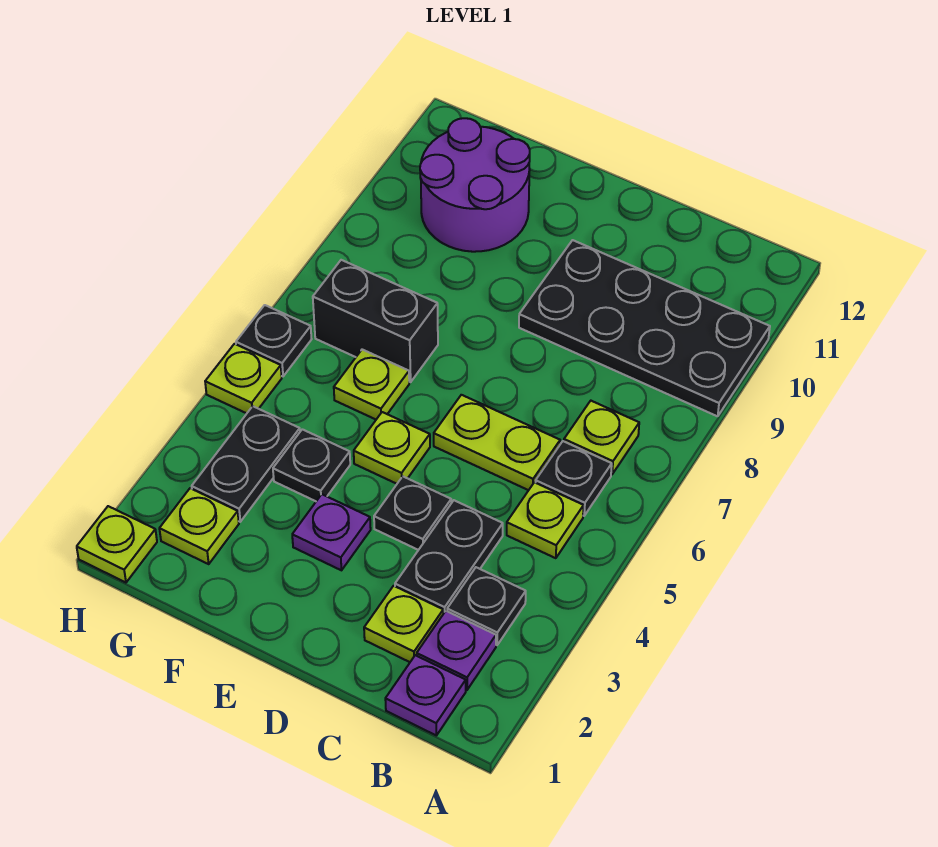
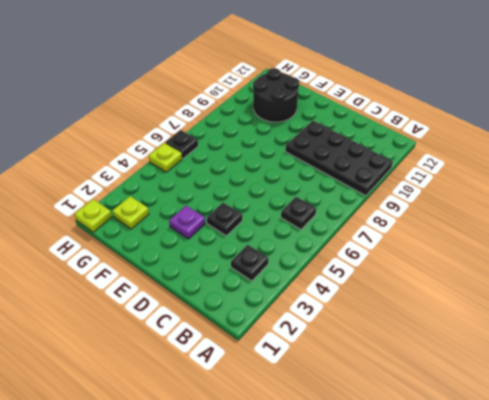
black 2x2 round brick [253,68,299,122] -> purple 2x2 round brick [420,118,530,252]
none -> purple 1x1 plate [385,655,466,736]
none -> purple 1x1 plate [417,611,496,690]
none -> lime 1x1 plate [507,482,584,558]

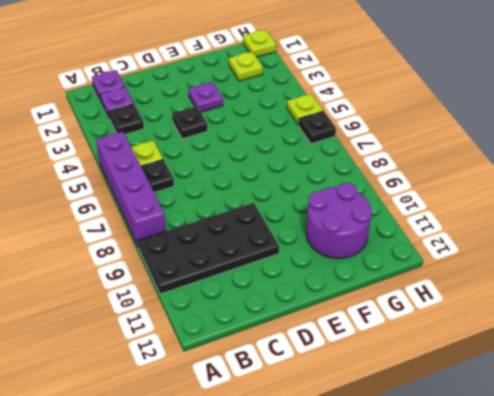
purple 1x4 brick [96,132,166,247] -> none
none -> lime 1x1 plate [564,401,639,474]
none -> lime 1x1 plate [364,586,443,662]
none -> black 1x2 plate [395,500,503,614]

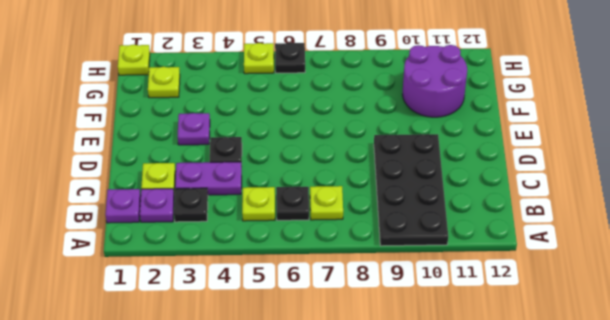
purple 1x2 plate [175,162,242,195] -> black 1x2 plate [395,500,503,614]
none -> lime 1x2 plate [434,395,560,490]
none -> lime 1x1 plate [354,412,430,484]
none -> black 1x1 plate [273,429,350,501]

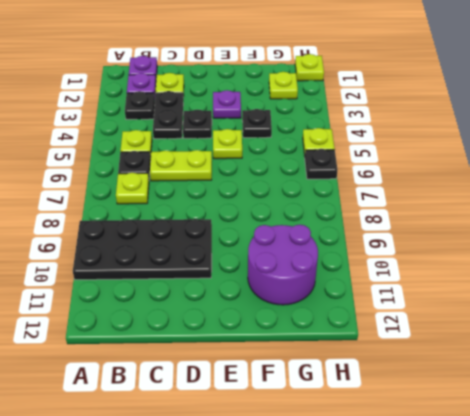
none -> lime 1x1 plate [334,350,409,419]
none -> black 1x2 brick [313,260,438,382]
none -> black 1x2 plate [192,406,300,522]

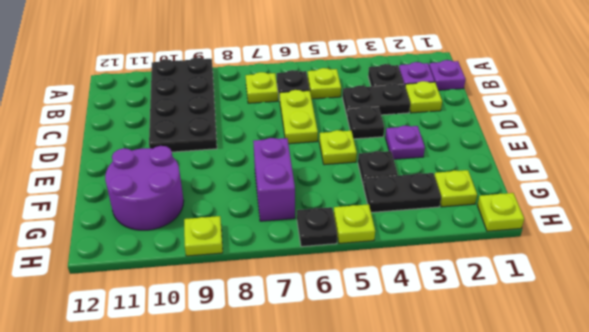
purple 1x2 brick [253,138,295,221] -> black 1x2 brick [313,260,438,382]
lime 1x1 plate [184,216,223,256] -> lime 1x1 plate moved to [334,350,409,419]

